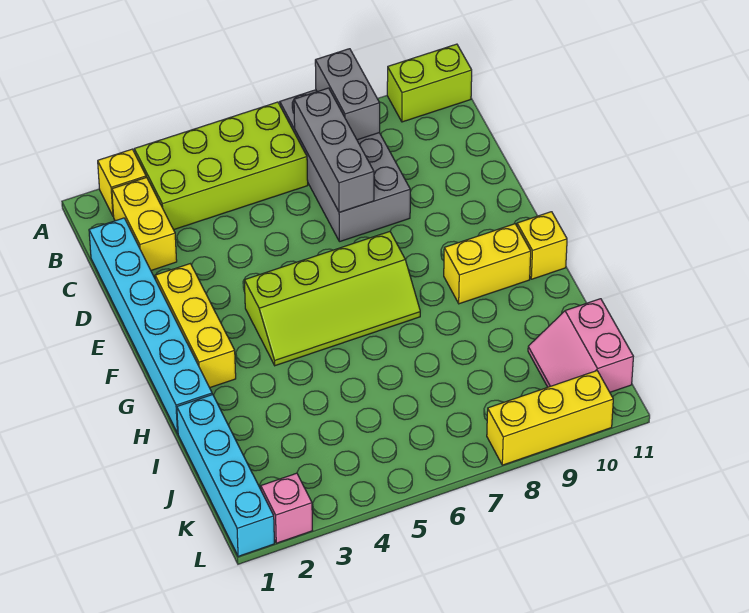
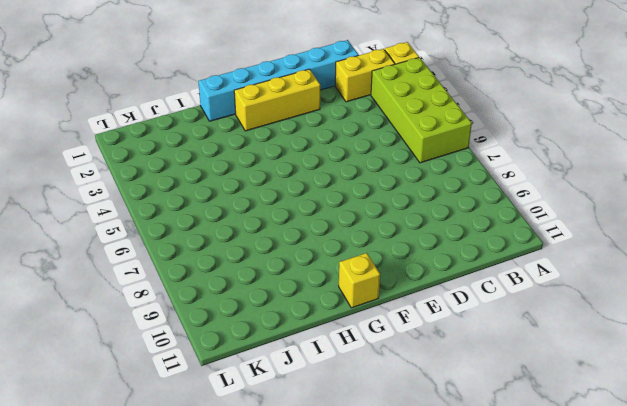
none -> grey 2x4 brick [280,90,410,242]
none -> lime 1x2 brick [387,44,472,122]
none -> lime 2x4 slope [244,232,420,366]

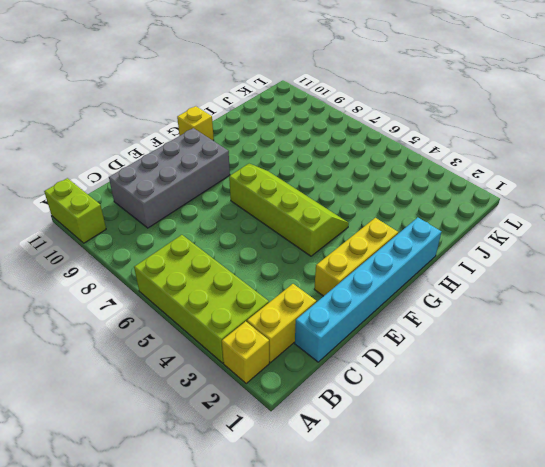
grey 2x4 brick [109,128,230,228] -> grey 2x4 brick moved to [280,90,410,242]
none -> yellow 1x2 brick [444,224,531,304]
none -> cyan 1x4 brick [177,394,274,556]
none -> pink 2x2 slope [528,299,633,392]

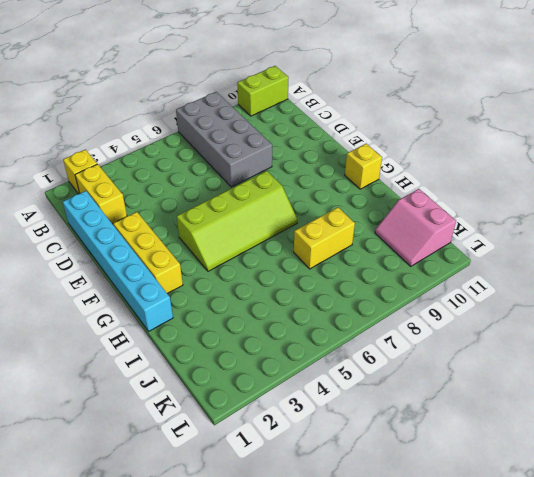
yellow 1x2 brick [294,207,355,269] -> yellow 1x2 brick moved to [444,224,531,304]
none -> lime 2x4 brick [134,102,308,230]
none -> cyan 1x4 brick [177,394,274,556]
none -> pink 1x1 brick [261,473,313,543]

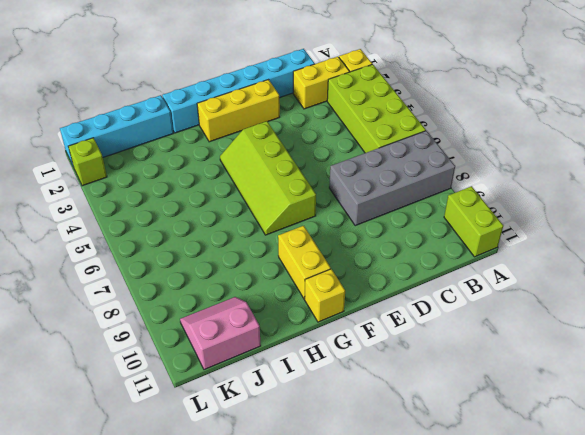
lime 1x1 brick [68,138,107,186] -> pink 1x1 brick [261,473,313,543]
none -> yellow 1x3 brick [487,371,613,465]
none -> grey 1x2 brick [315,49,380,140]
none -> grey 1x3 brick [294,88,374,212]

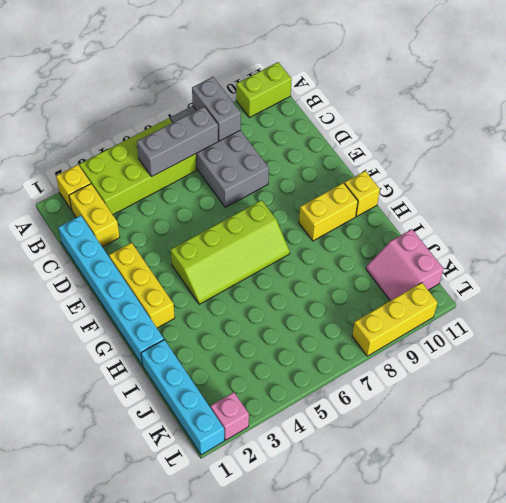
grey 1x3 brick [137,107,218,177] -> grey 1x3 brick turned to [294,88,374,212]

